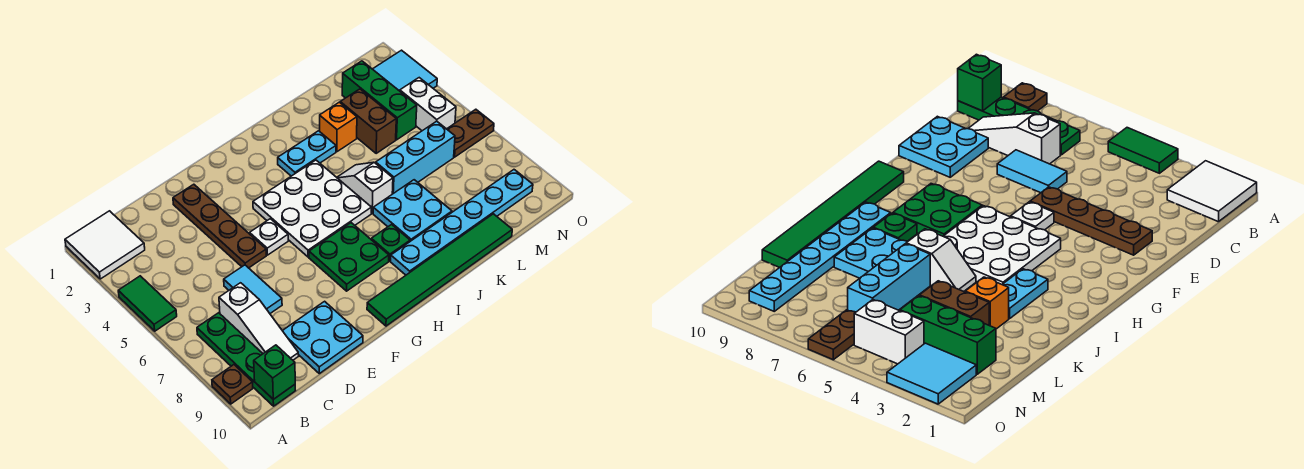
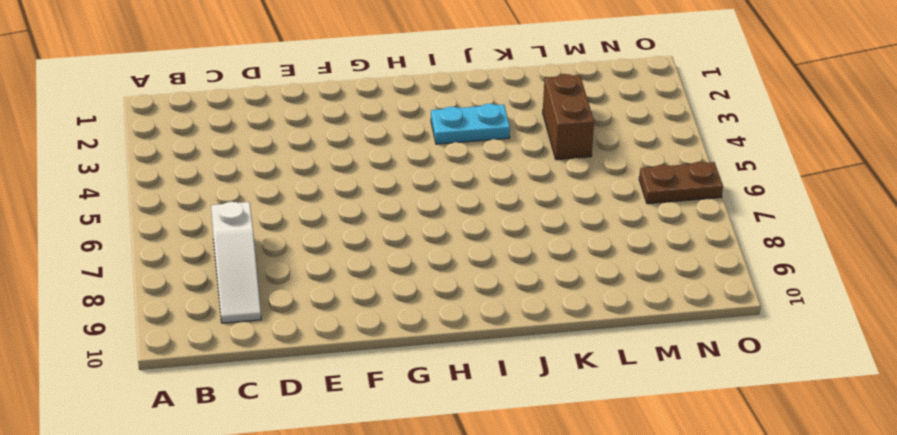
none -> white 2x2 tile [65,211,145,279]
none -> green 1x2 tile [118,276,177,331]
none -> brown 1x1 plate [212,365,253,404]

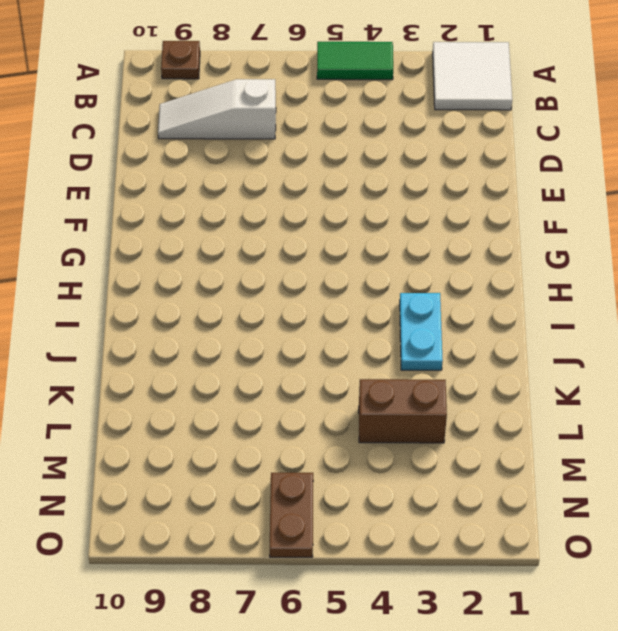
none -> green 1x4 plate [197,313,296,406]
none -> cyan 1x2 tile [224,265,282,313]
none -> cyan 2x2 plate [283,301,363,374]

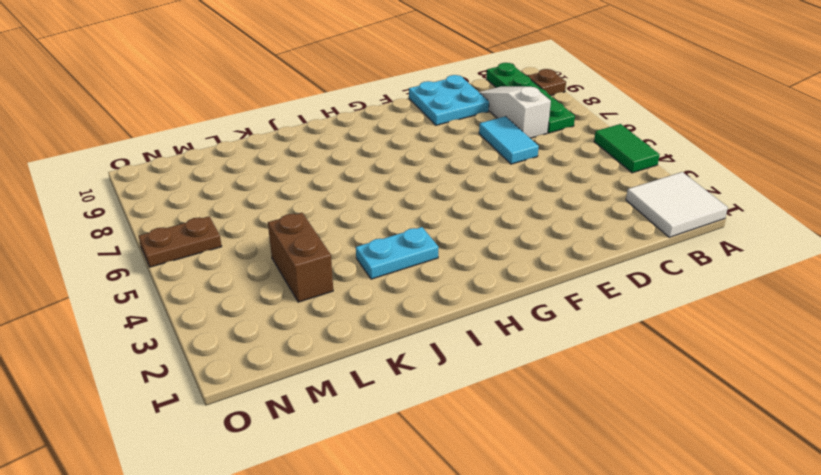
none -> brown 1x4 plate [173,184,266,268]
none -> white 1x1 plate [250,219,288,255]
none -> white 3x3 plate [253,160,371,257]

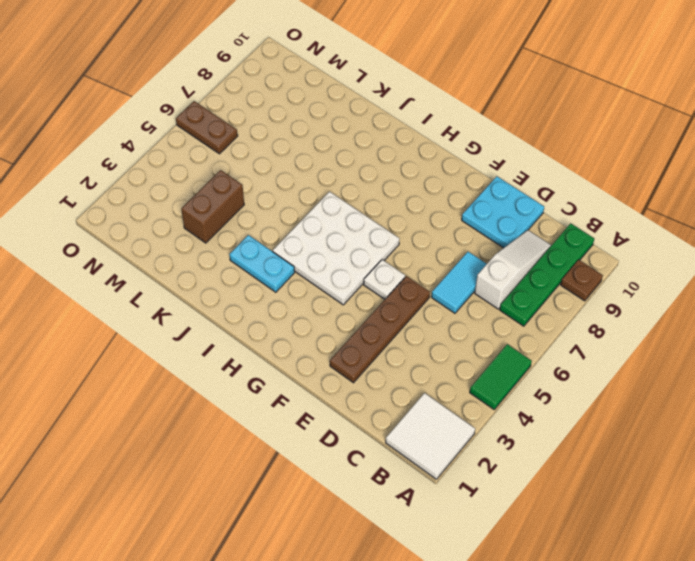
none -> green 2x2 plate [309,223,389,291]
none -> green 1x6 tile [367,214,512,326]
none -> green 1x1 plate [371,225,410,261]

